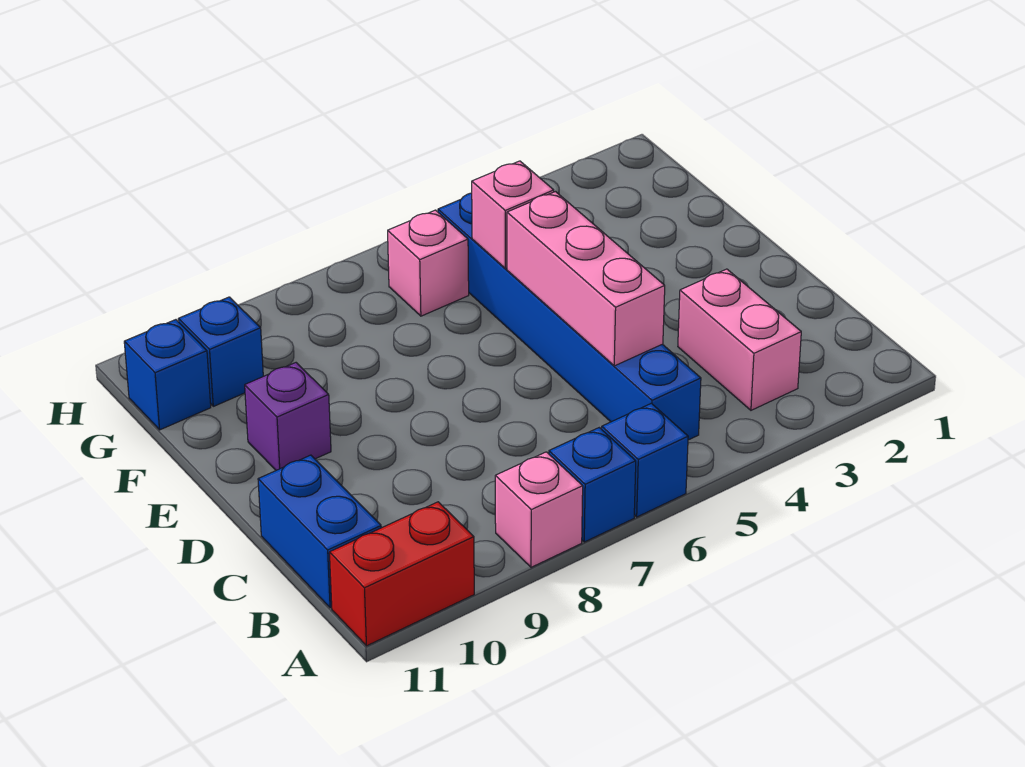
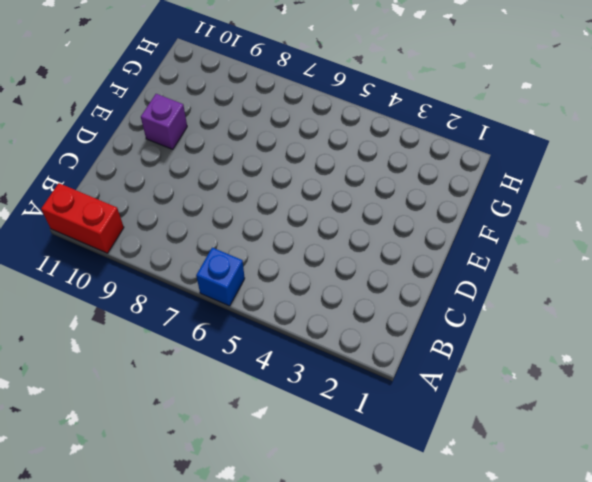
none -> blue 1x1 brick [549,428,636,542]
none -> pink 1x1 brick [495,452,583,567]
none -> pink 1x2 brick [678,269,801,410]

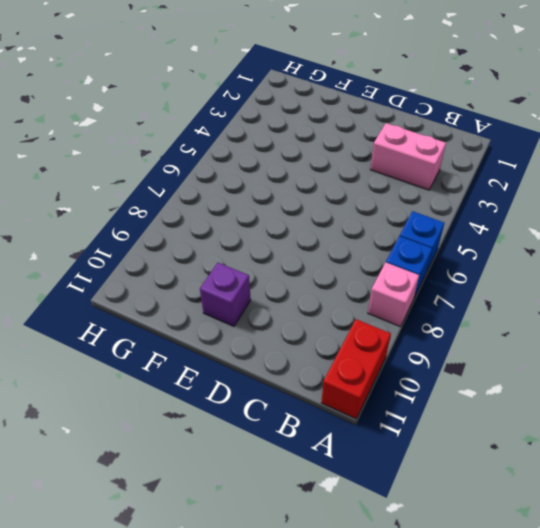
none -> blue 1x6 brick [438,193,701,440]
none -> blue 1x2 brick [258,455,381,608]
none -> pink 1x1 brick [388,210,469,316]

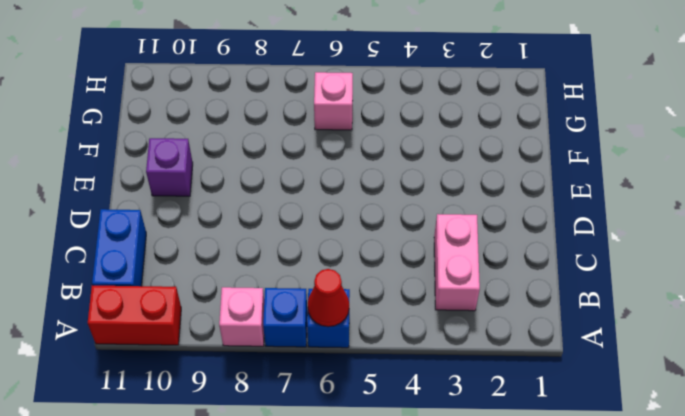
red 1x1 cone [308,269,349,327] -> none
none -> blue 1x6 brick [438,193,701,440]
none -> blue 1x1 brick [179,297,263,406]
none -> blue 1x1 brick [124,320,211,430]

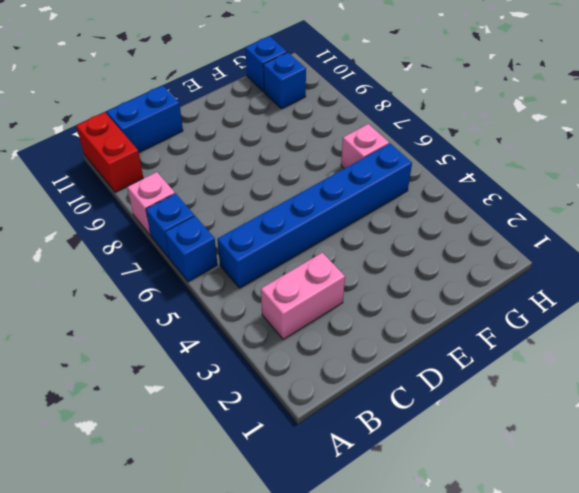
none -> purple 1x1 brick [245,363,331,470]
none -> pink 1x3 brick [507,192,665,366]
none -> pink 1x1 brick [472,161,554,268]

